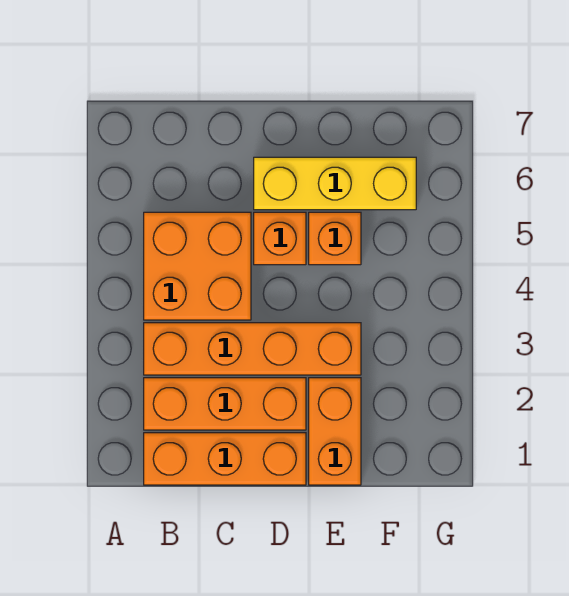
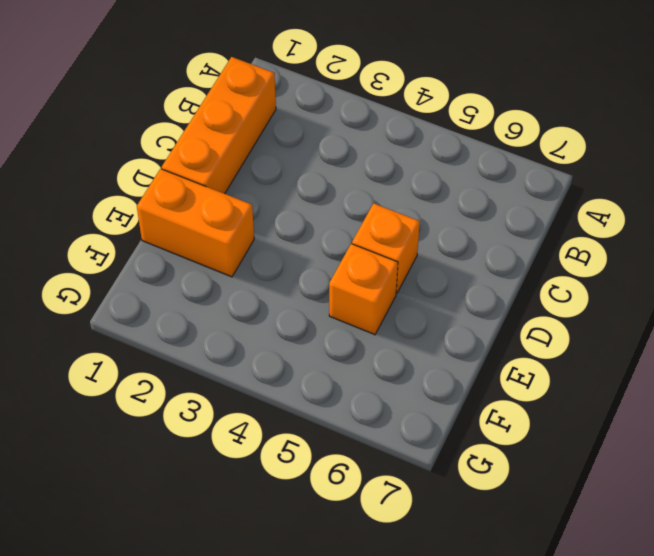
none -> orange 1x3 brick [144,378,306,430]
none -> orange 1x4 brick [144,323,361,375]

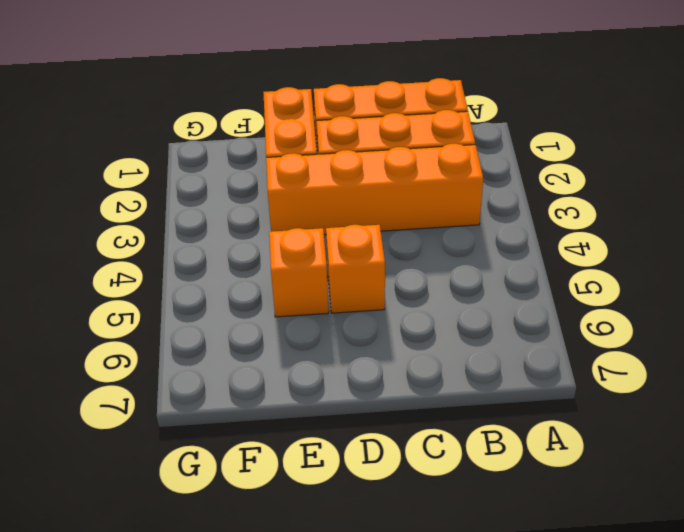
none -> orange 2x2 brick [144,212,251,320]
none -> yellow 1x3 brick [254,157,416,210]

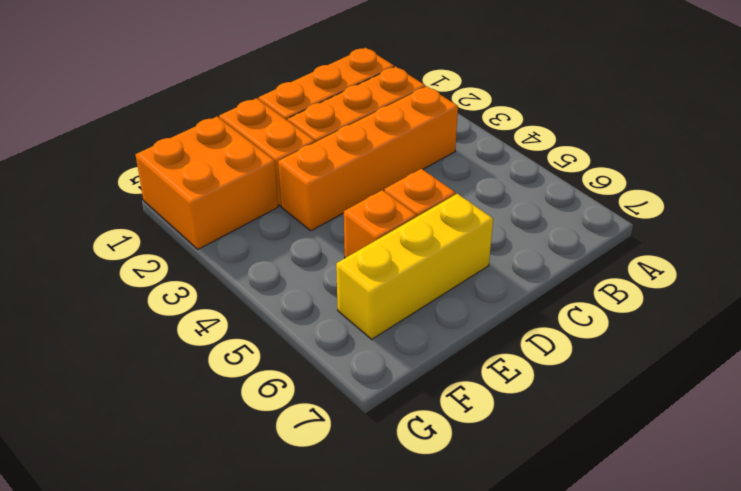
orange 2x2 brick [136,117,278,249] -> orange 2x2 brick moved to [144,212,251,320]

